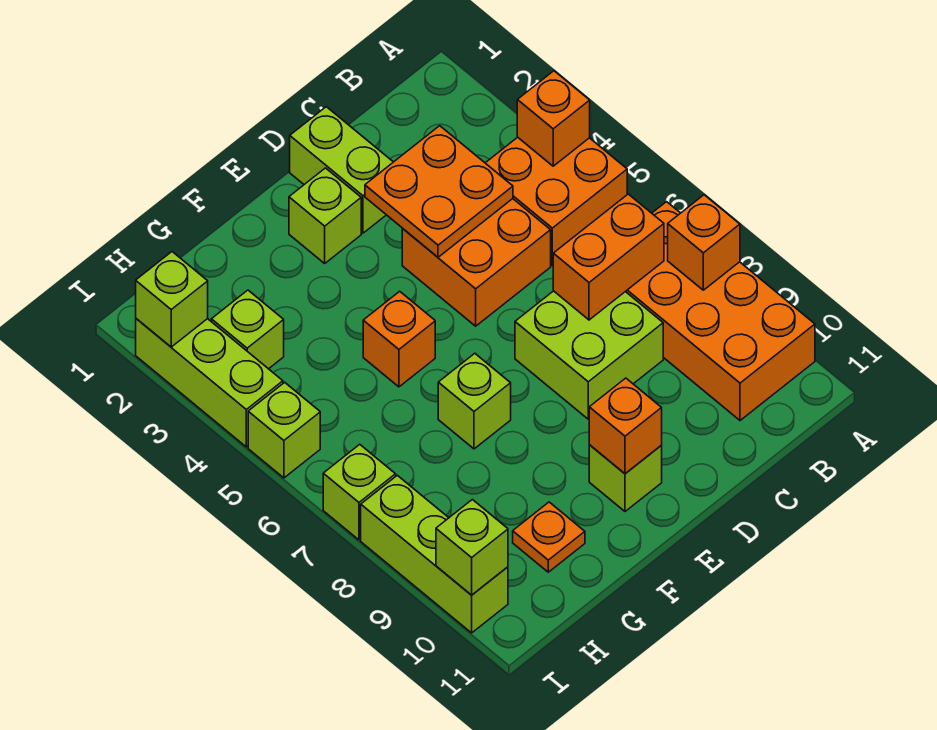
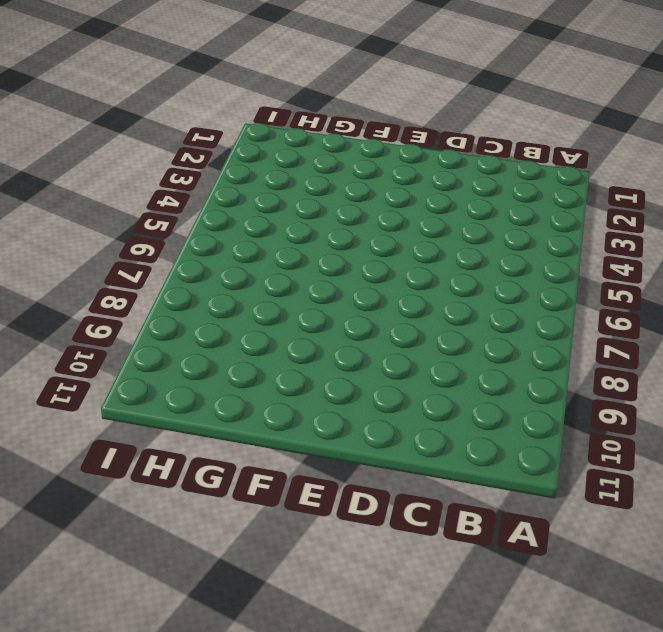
none -> orange 2x2 brick [486,137,627,265]
none -> orange 2x4 brick [625,202,815,420]
none -> orange 2x2 brick [402,199,551,326]

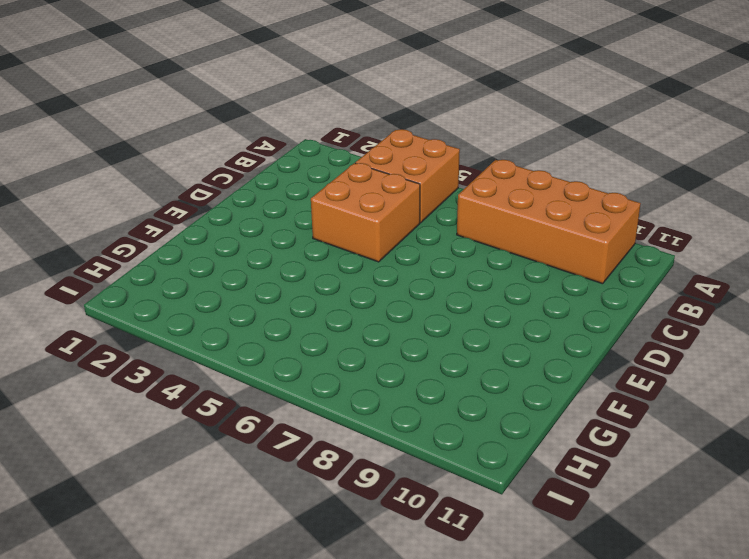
none -> lime 2x2 brick [515,291,663,419]
none -> lime 1x2 brick [290,107,393,233]
none -> lime 1x1 brick [289,168,361,263]

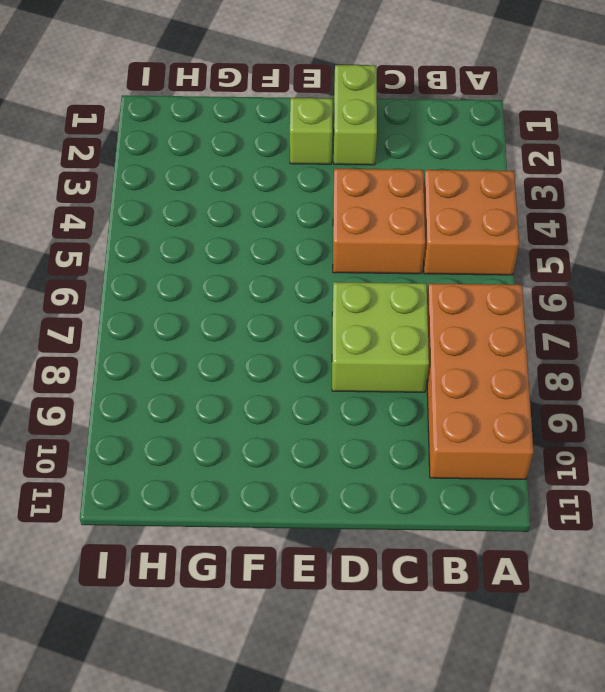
none -> lime 1x1 brick [589,445,662,511]
none -> orange 1x1 brick [363,291,435,387]
none -> lime 1x1 brick [438,353,511,449]

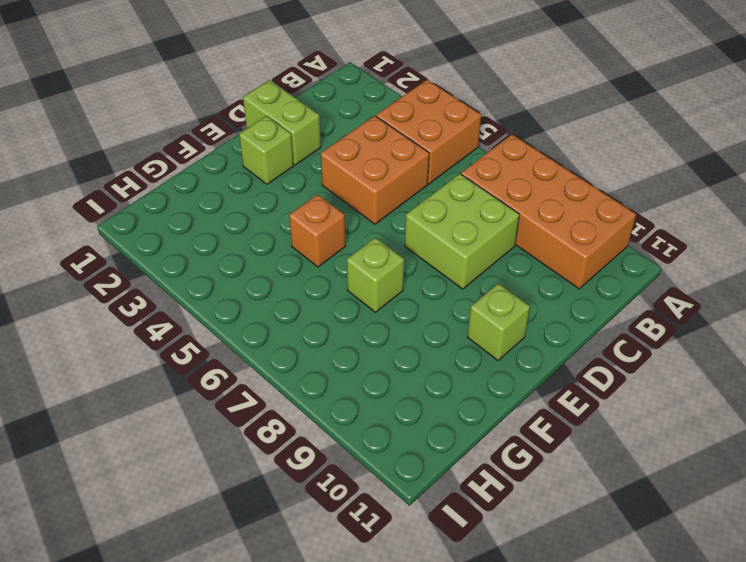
none -> orange 1x1 plate [513,502,585,572]
none -> lime 1x1 brick [211,290,284,369]
none -> lime 1x3 brick [136,319,283,447]

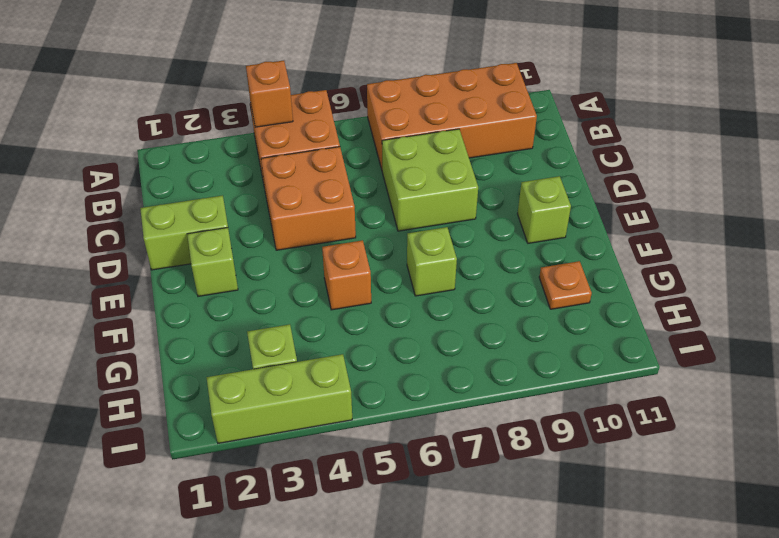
none -> lime 1x1 brick [248,382,320,478]
none -> lime 1x1 brick [323,444,396,540]
none -> lime 1x3 brick [361,475,508,633]

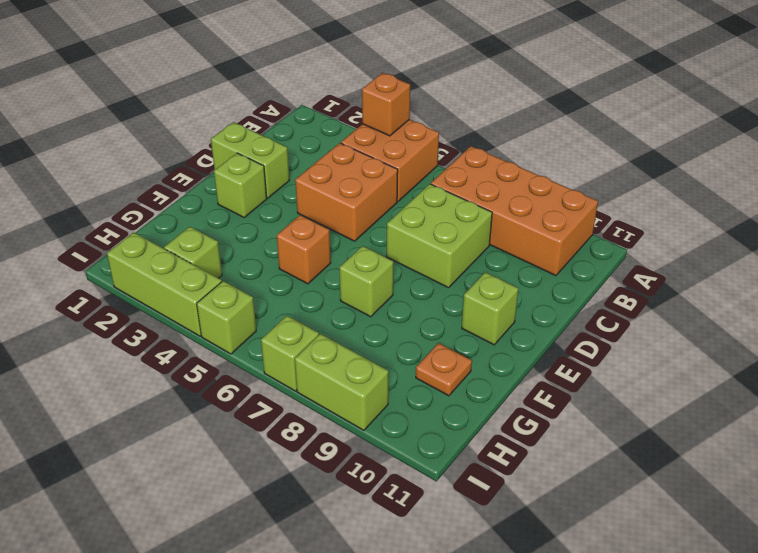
lime 1x2 brick [295,334,388,430] -> lime 1x3 brick [361,475,508,633]
none -> orange 1x1 brick [668,195,740,290]
none -> orange 1x2 brick [553,194,664,320]
none -> orange 2x2 plate [365,126,513,257]

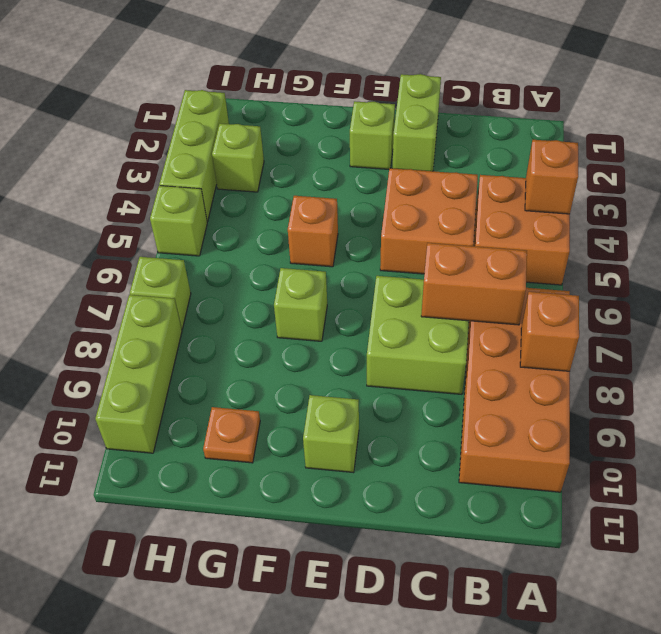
none -> orange 2x2 plate [365,126,513,257]
none -> orange 1x1 brick [589,378,662,474]
none -> lime 1x1 brick [136,252,208,347]

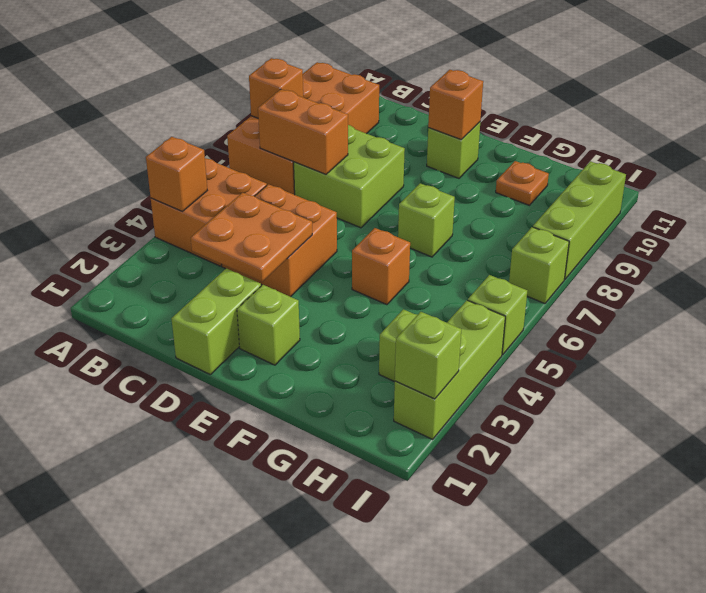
none -> lime 1x1 brick [436,500,508,595]

